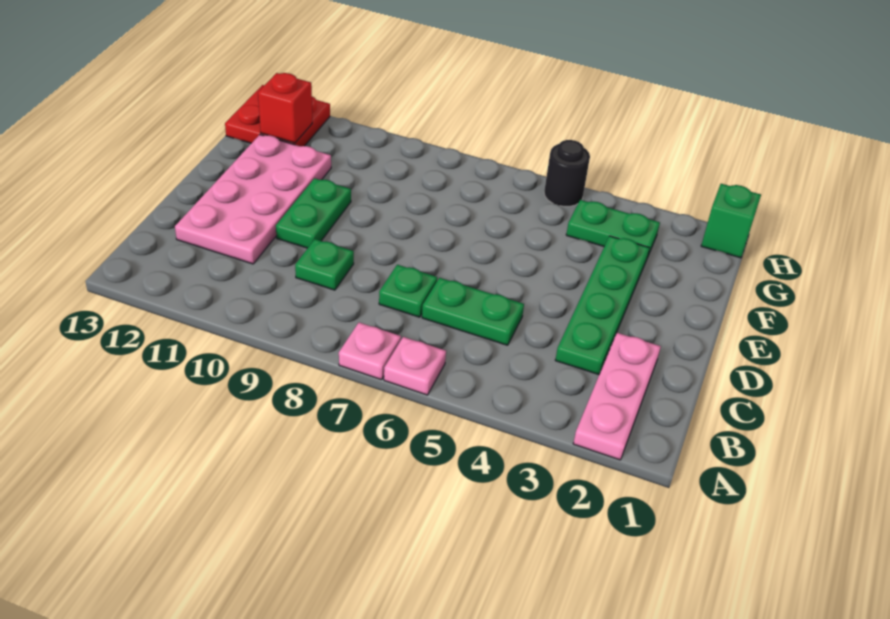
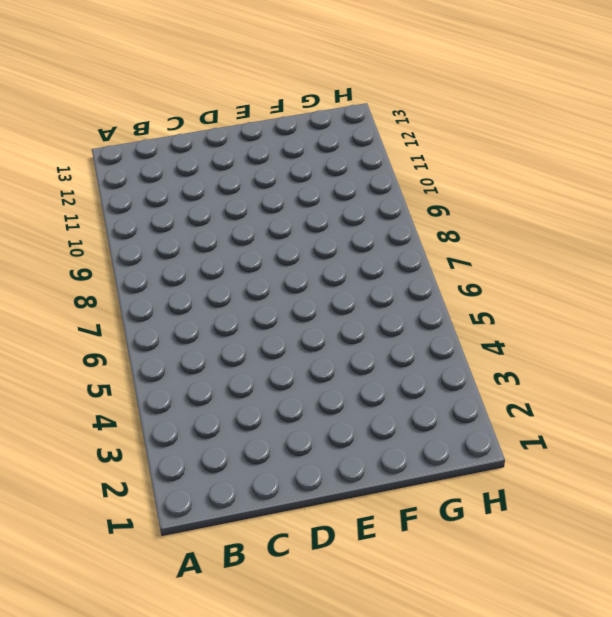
none -> pink 1x3 plate [573,333,661,460]
none -> pink 1x1 plate [384,337,446,395]
none -> pink 1x1 plate [339,322,401,380]

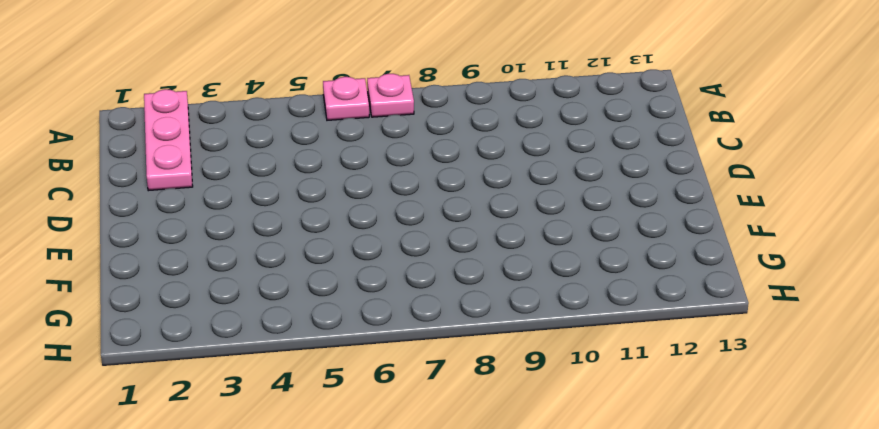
none -> green 1x4 plate [555,236,649,375]
none -> green 1x2 plate [422,278,524,345]
none -> green 1x1 plate [379,265,437,317]

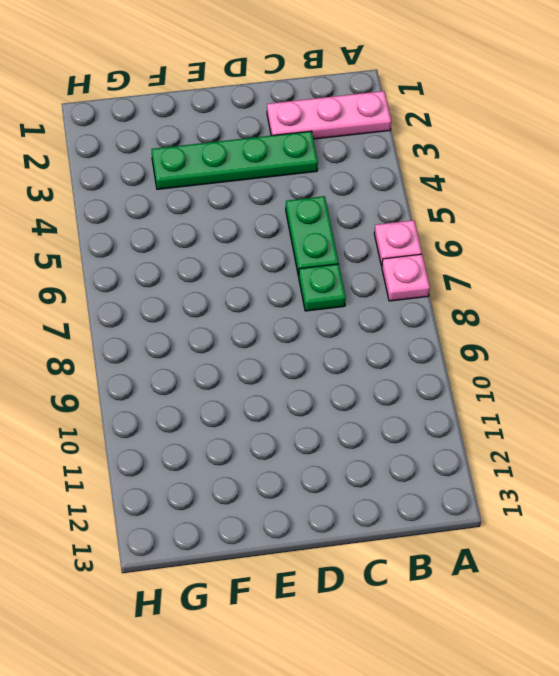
none -> green 1x1 plate [295,239,354,290]
none -> pink 2x4 plate [175,135,331,264]
none -> green 1x2 plate [276,178,351,248]

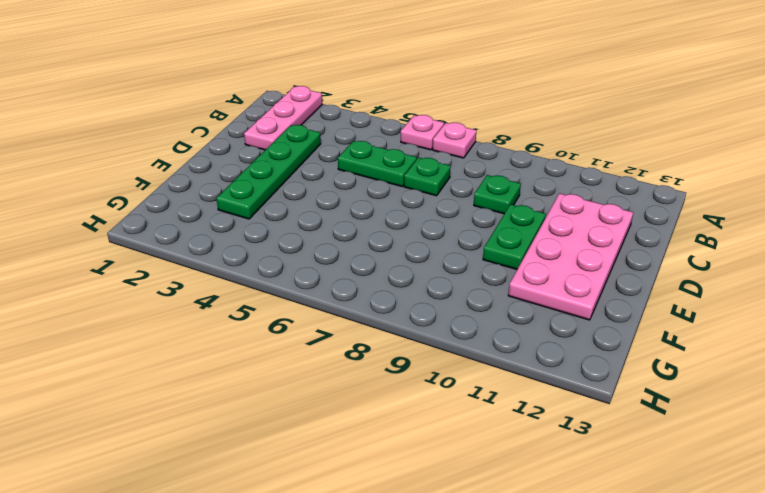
none -> green 1x2 plate [566,200,660,258]
none -> red 2x2 plate [225,85,330,146]
none -> green 1x1 brick [701,184,761,258]

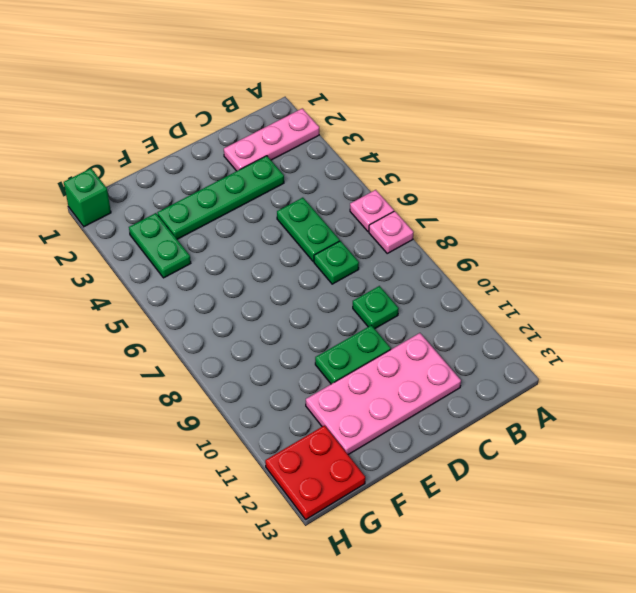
none -> black 1x1 round brick [544,140,590,206]
none -> red 1x1 brick [258,73,312,143]

